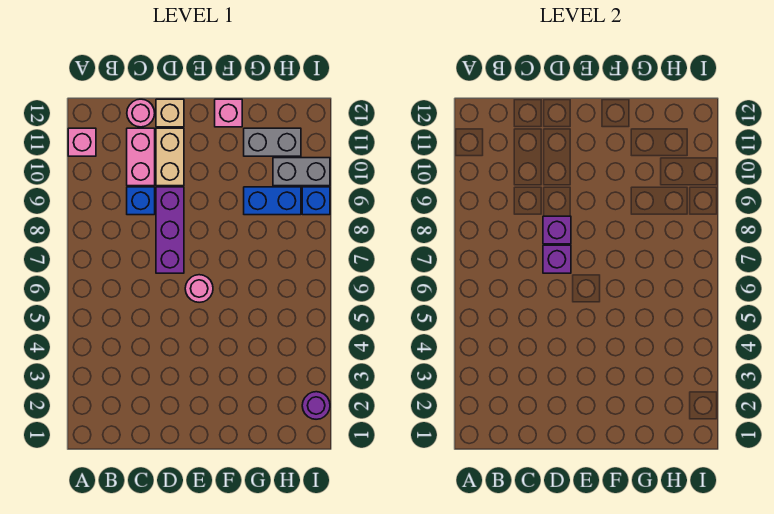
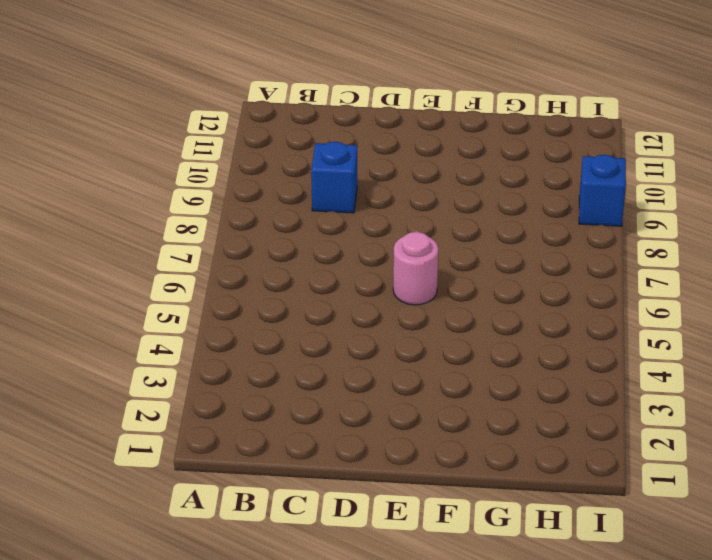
none -> pink 1x1 brick [68,128,96,156]
none -> pink 1x2 brick [127,128,155,186]
none -> pink 1x1 round brick [127,99,155,127]

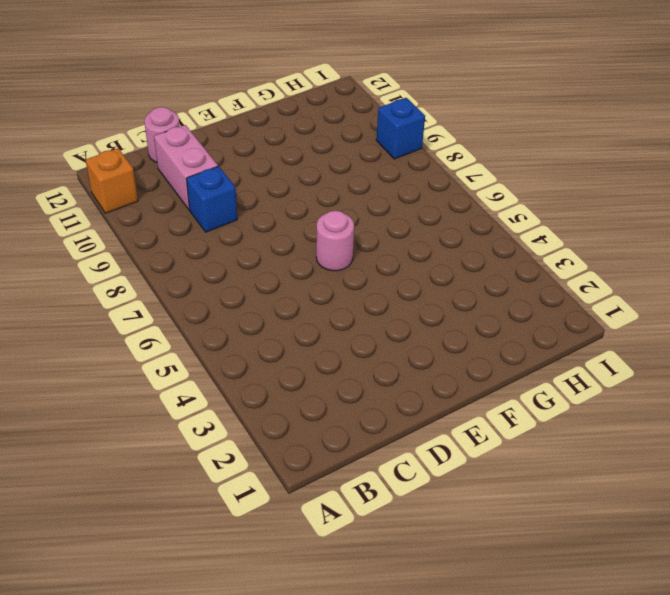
orange 1x1 brick [86,148,138,213] -> pink 1x1 brick [68,128,96,156]
none -> purple 1x3 brick [156,187,184,273]
none -> tan 1x2 brick [156,128,184,186]
none -> tan 1x1 brick [156,99,184,127]

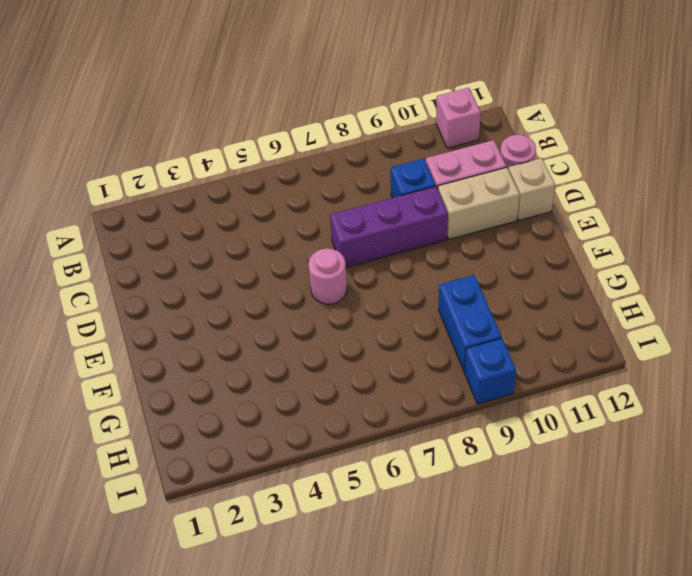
none -> pink 1x1 brick [215,99,242,127]
none -> grey 1x2 brick [244,128,301,156]
none -> grey 1x2 brick [273,158,330,186]

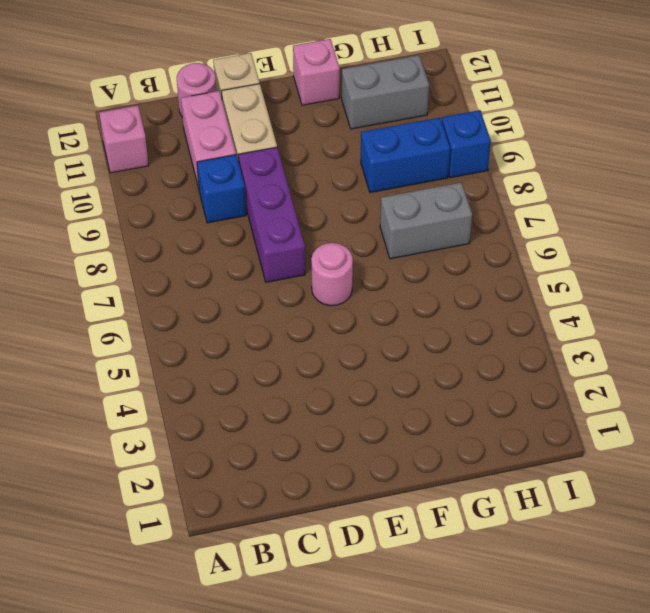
grey 1x2 brick [380,182,472,259] -> grey 1x2 brick moved to [273,158,330,186]
none -> purple 1x1 round brick [302,392,330,419]
none -> purple 1x1 brick [543,245,571,273]
none -> purple 1x1 brick [543,216,571,244]

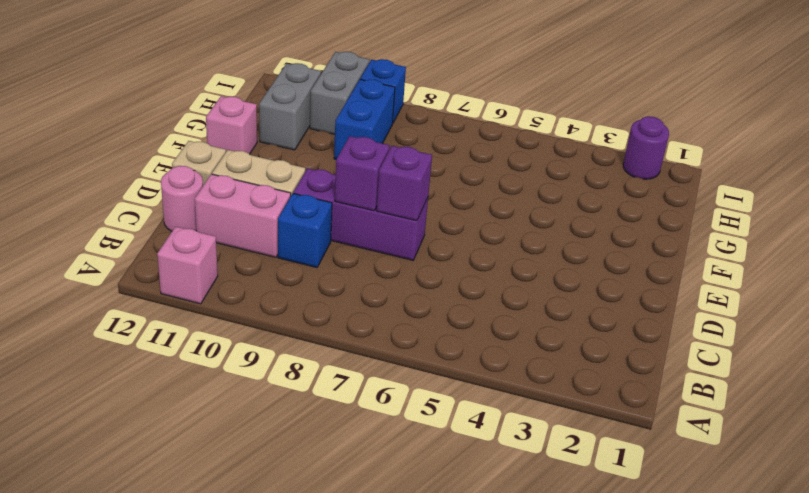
none -> pink 1x1 round brick [185,275,213,302]

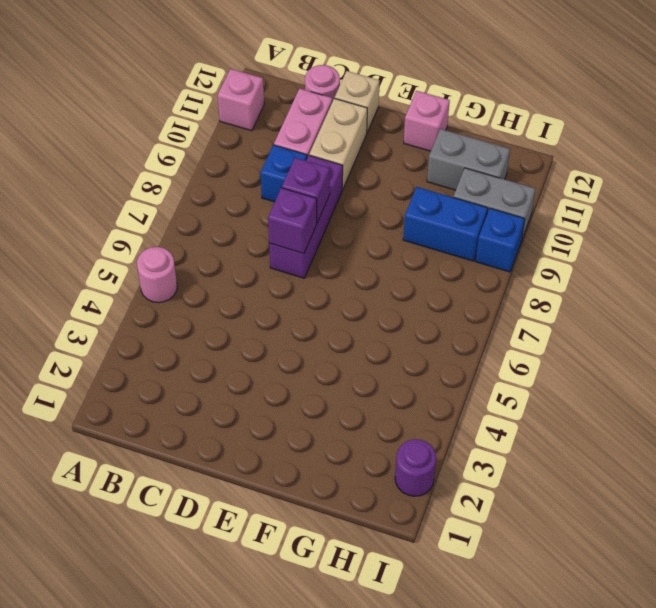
pink 1x1 round brick [137,247,177,303] -> pink 1x1 round brick moved to [185,275,213,302]

